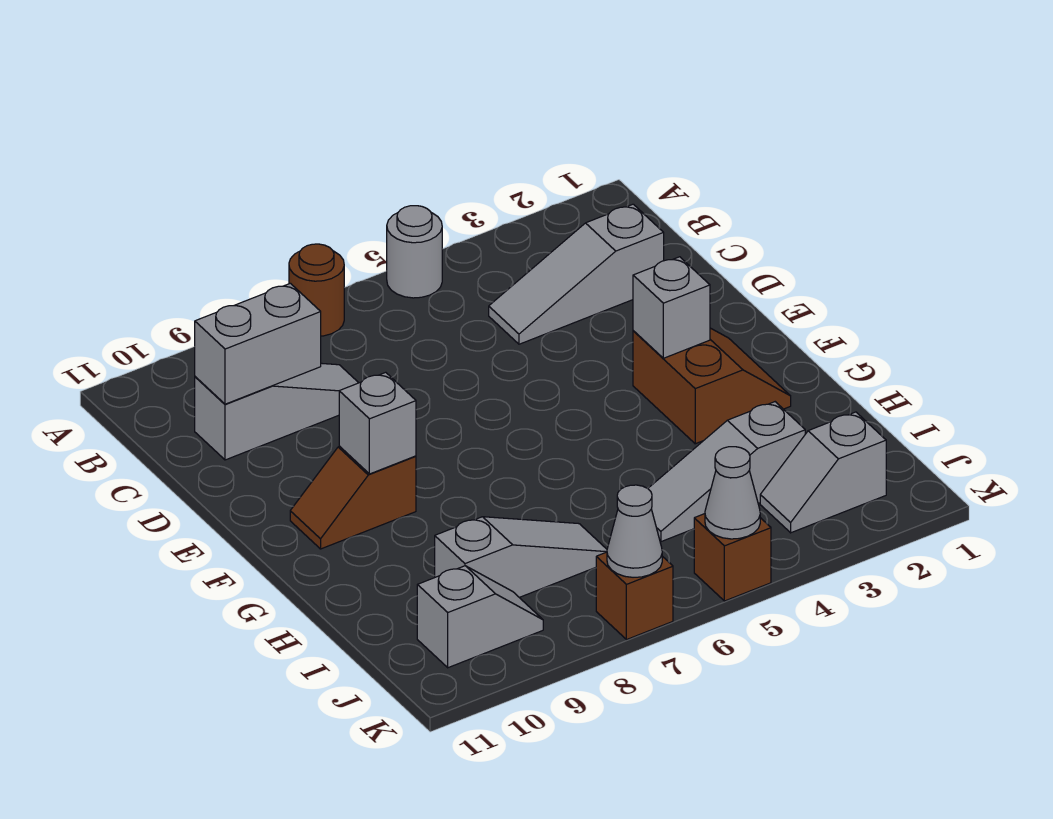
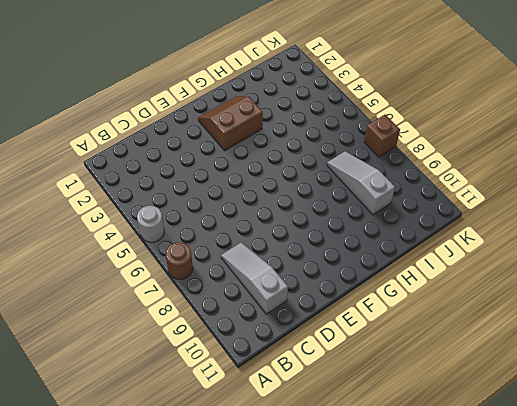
none -> grey 1x3 slope [489,204,664,344]
none -> brown 1x2 slope [290,446,416,549]
none -> grey 1x3 slope [648,402,805,542]

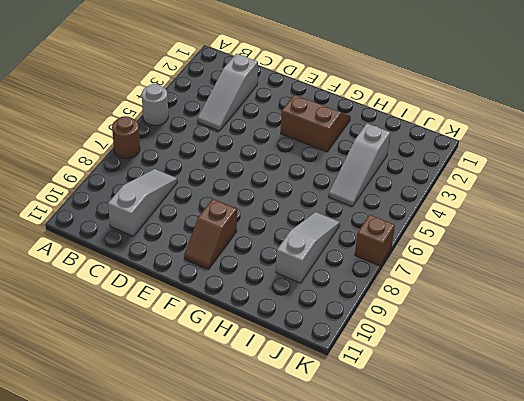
none -> grey 1x2 slope [760,412,886,533]
none -> grey 1x2 slope [417,566,543,668]
none -> brown 1x1 brick [694,514,771,601]

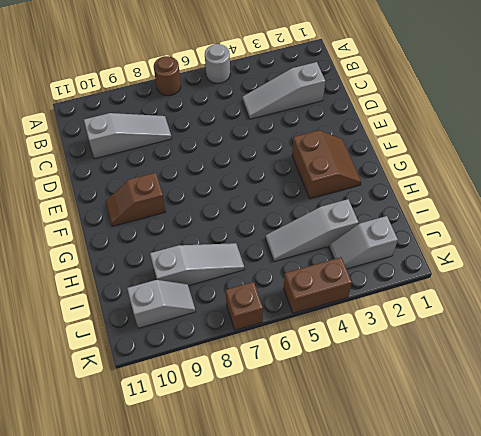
brown 1x2 brick [284,257,352,313] -> brown 1x1 brick [694,514,771,601]
none -> grey 1x2 brick [195,283,321,404]
none -> grey 1x1 brick [633,257,710,358]
none -> grey 1x1 brick [339,372,416,474]

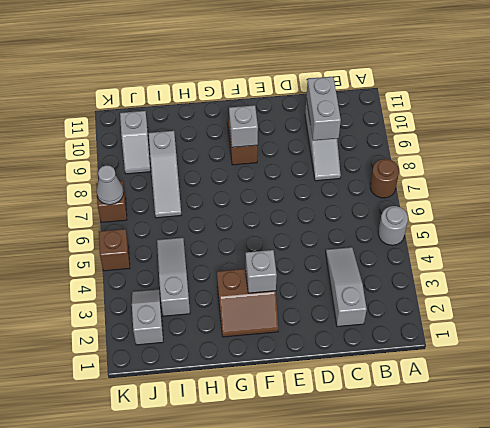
none -> grey 1x1 cone [705,447,760,539]

